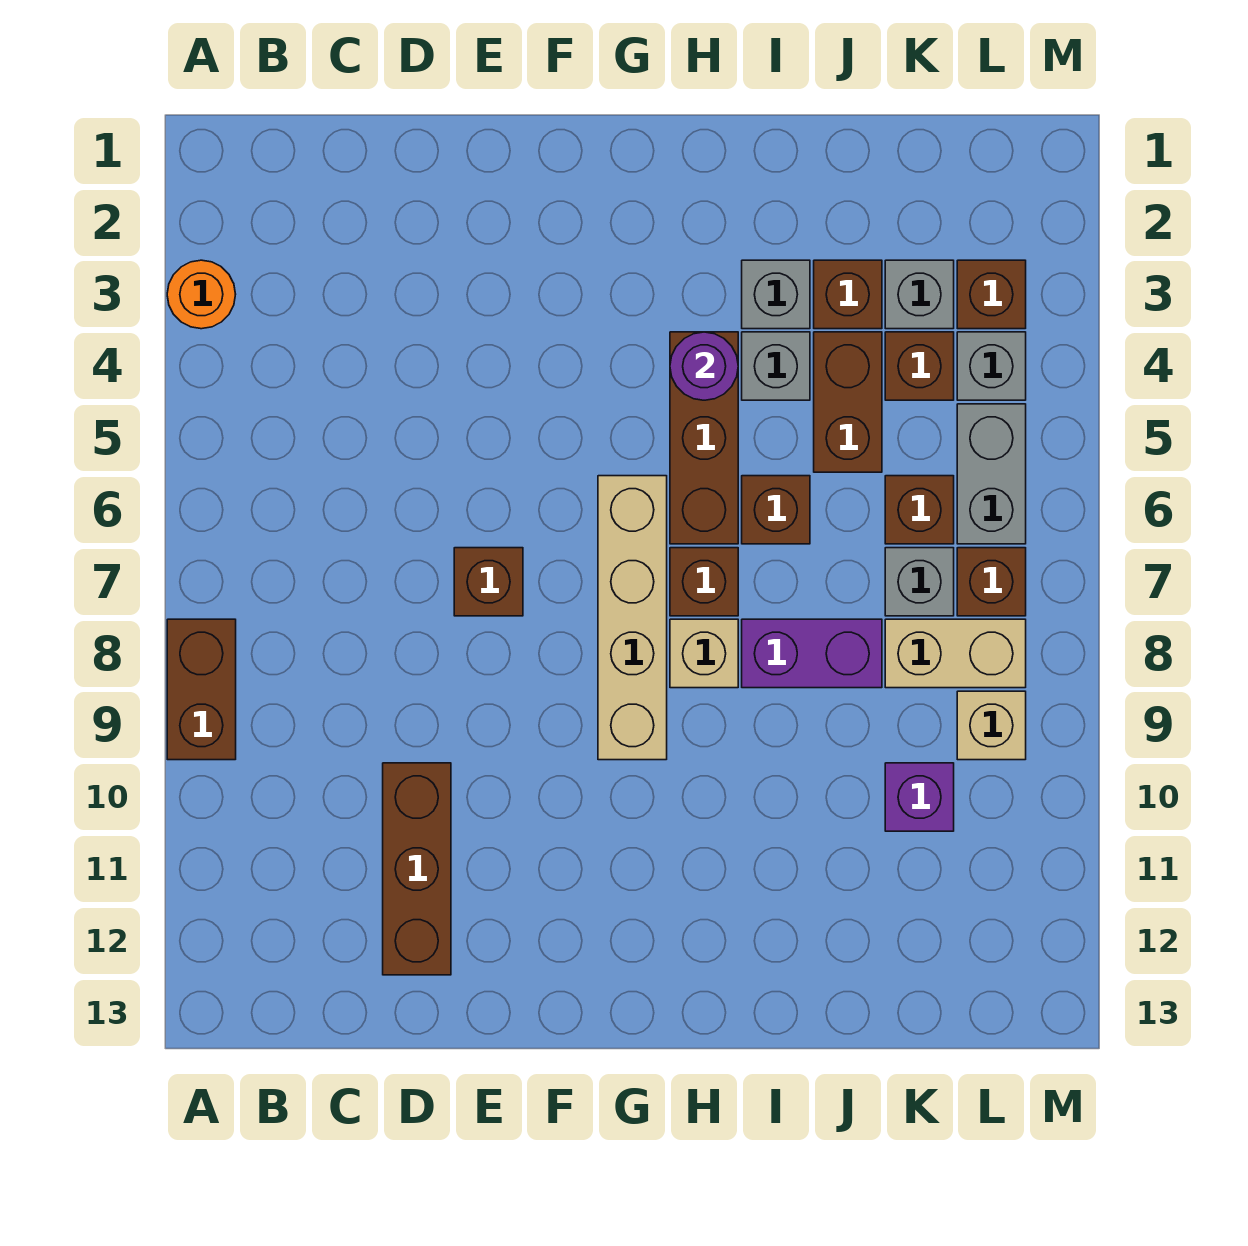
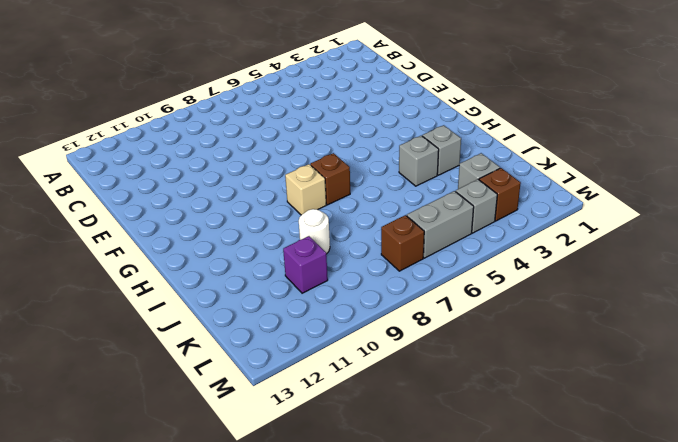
white 1x1 round brick [299,209,330,254] -> none
none -> orange 1x1 round brick [167,260,236,329]
none -> brown 1x2 brick [167,619,236,760]
none -> brown 1x3 brick [383,763,451,975]

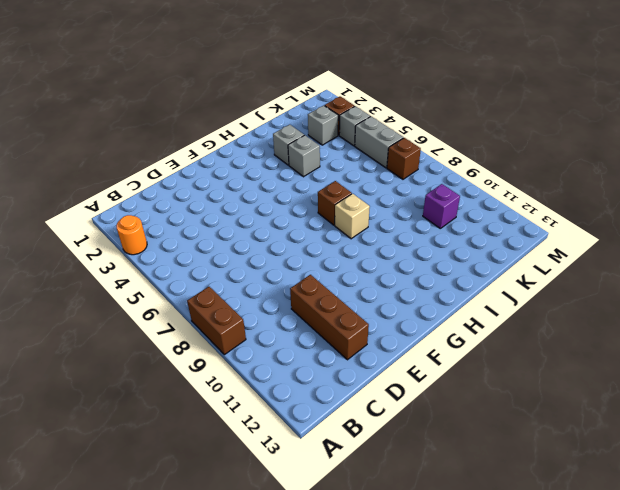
none -> brown 1x1 brick [454,548,523,616]
none -> tan 1x4 brick [598,476,667,760]
none -> brown 1x3 brick [670,332,738,544]

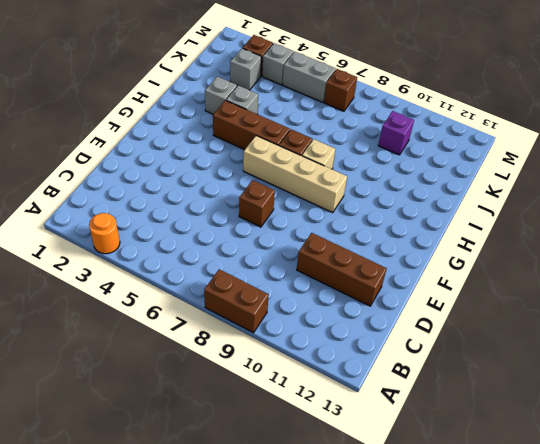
none -> brown 1x1 brick [742,476,810,544]
none -> purple 1x2 brick [742,619,882,688]
none -> brown 1x1 brick [814,260,882,329]

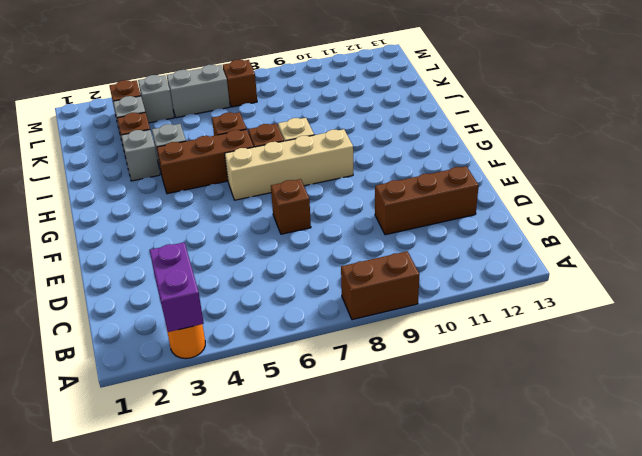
purple 1x2 brick [150,242,204,332] -> purple 1x2 brick moved to [742,619,882,688]
none -> brown 1x2 brick [814,332,882,472]
none -> brown 1x1 brick [885,332,954,400]
none -> brown 1x1 brick [885,476,954,544]

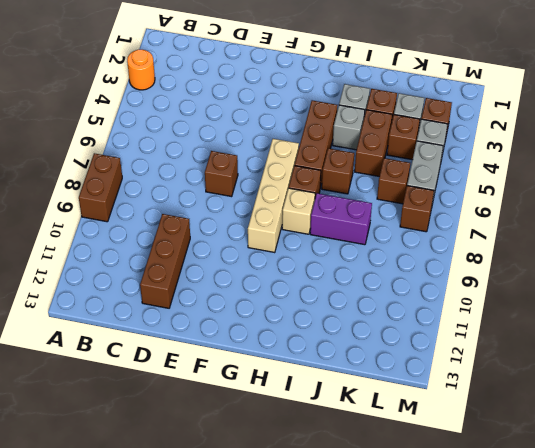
none -> grey 1x1 brick [885,548,954,616]
none -> tan 1x2 brick [885,619,1026,688]
none -> purple 1x1 brick [885,763,954,831]

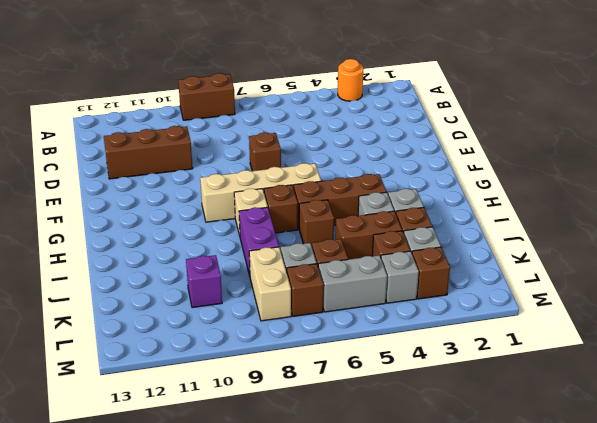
none -> tan 1x1 brick [957,691,1026,760]
none -> purple 1x1 round brick [670,332,738,400]

